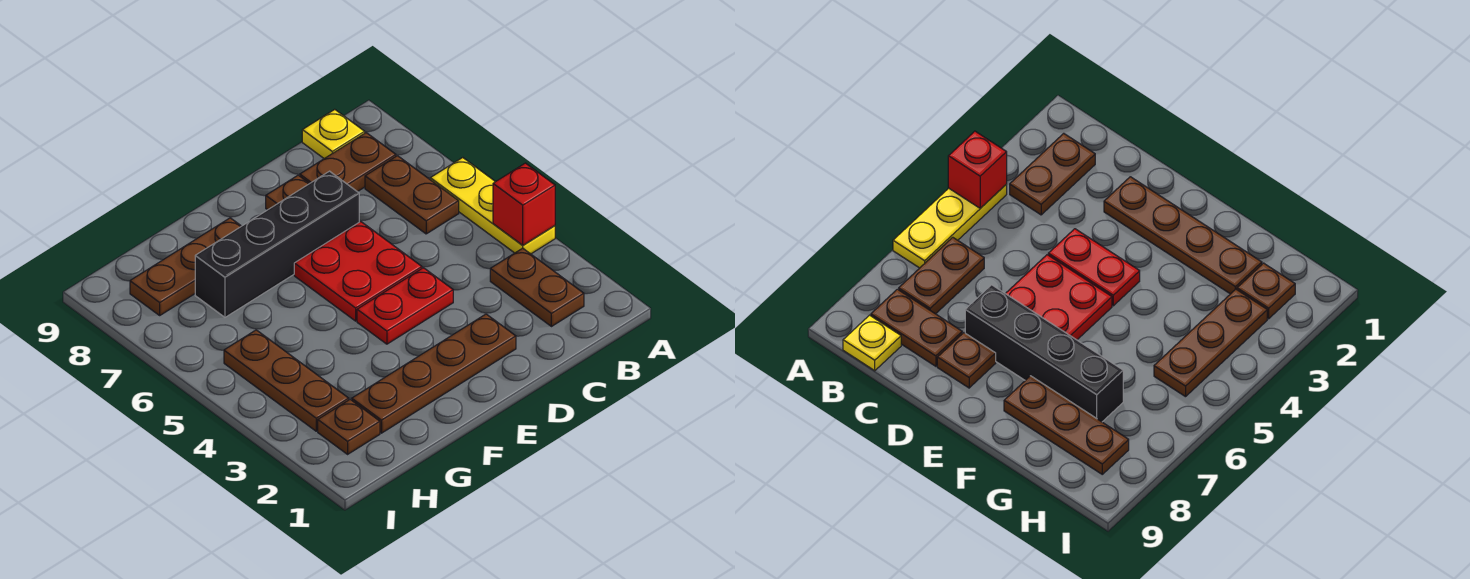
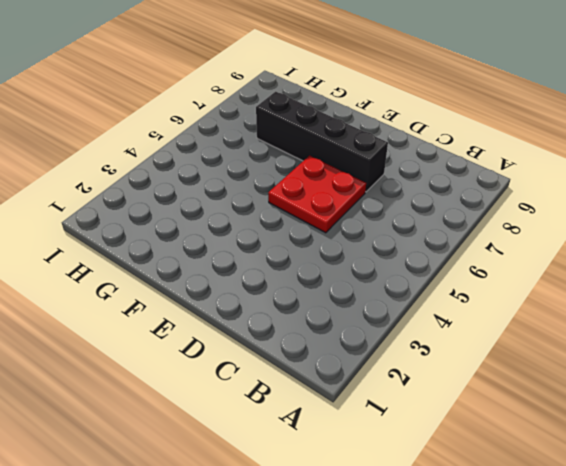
none -> yellow 1x3 plate [430,158,555,254]
none -> brown 1x2 plate [490,248,584,327]
none -> brown 1x2 plate [365,156,459,234]

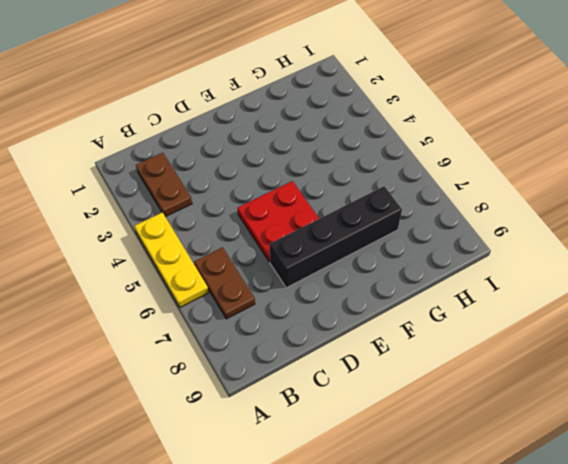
none -> brown 1x2 plate [300,133,396,192]
none -> yellow 1x1 plate [302,109,365,159]
none -> brown 1x4 plate [352,314,516,433]

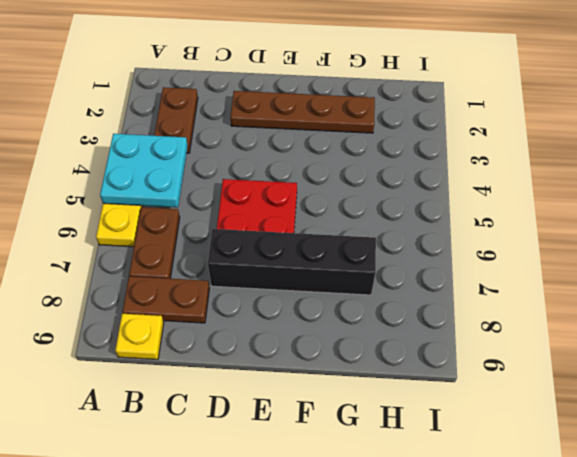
cyan 2x2 plate [100,134,188,207] -> red 1x1 brick [493,163,555,245]
none -> red 1x2 plate [357,268,453,344]
none -> brown 1x1 plate [266,175,310,210]
none -> brown 1x3 plate [130,218,241,315]

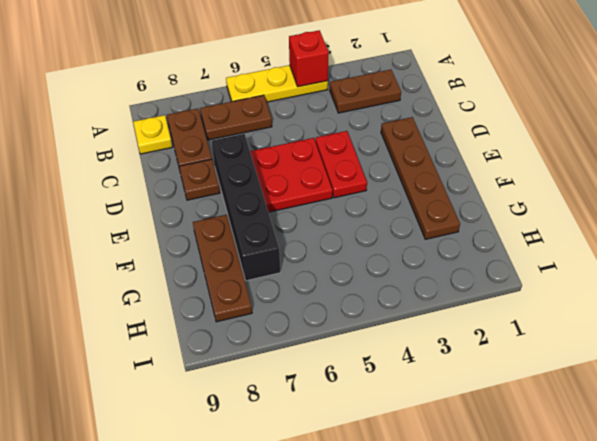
none -> brown 1x1 plate [318,399,380,454]
none -> brown 1x3 plate [224,330,349,431]

